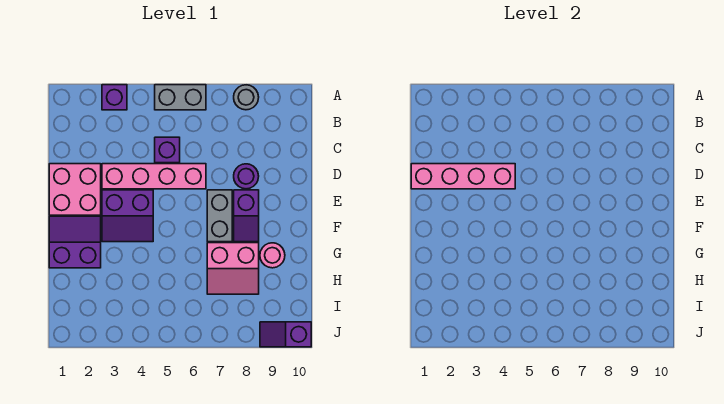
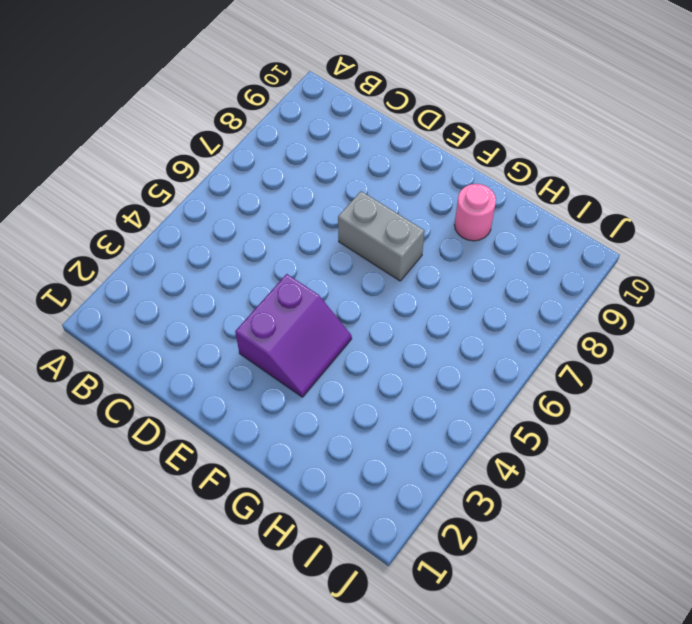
none -> purple 1x1 brick [102,85,127,110]
none -> grey 1x2 brick [155,85,206,110]
none -> grey 1x1 round brick [234,85,259,110]

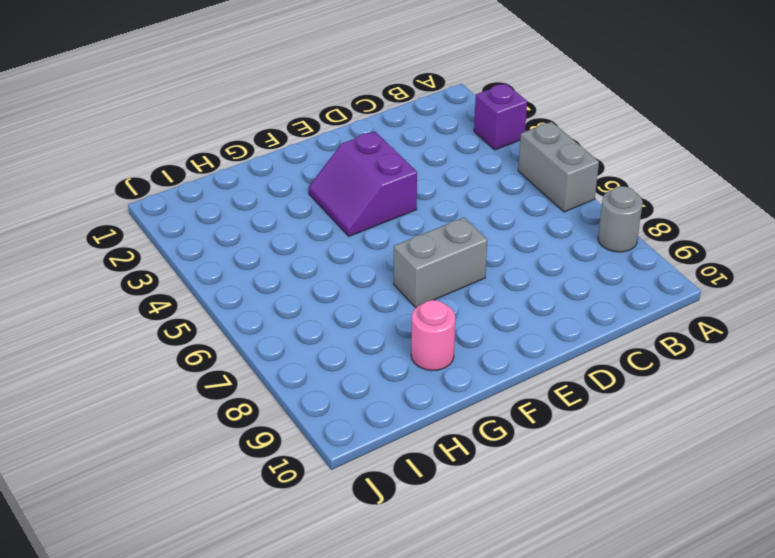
none -> purple 1x1 brick [155,137,180,163]
none -> pink 2x2 brick [49,164,101,215]
none -> pink 1x4 brick [102,164,206,189]

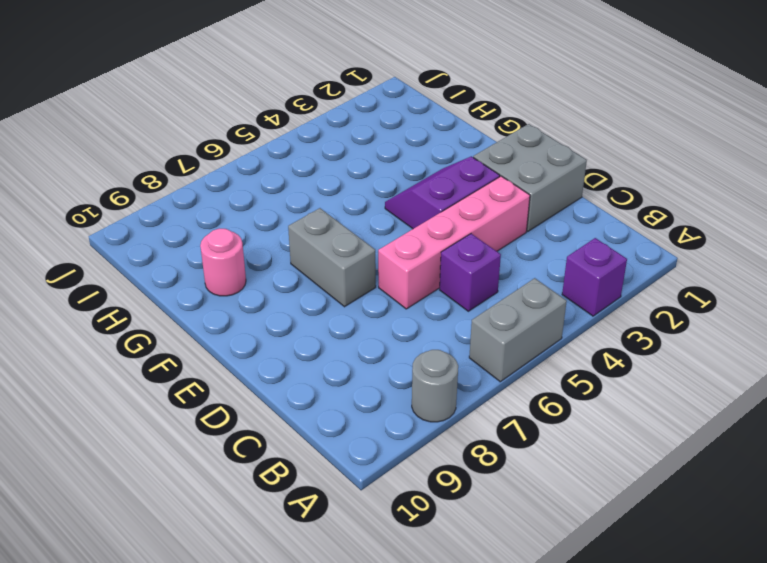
grey 2x2 brick [473,124,587,231] -> pink 2x2 brick [49,164,101,215]
none -> purple 1x1 round brick [234,164,259,189]
none -> purple 1x2 slope [234,190,259,242]
none -> purple 2x2 slope [49,216,101,268]

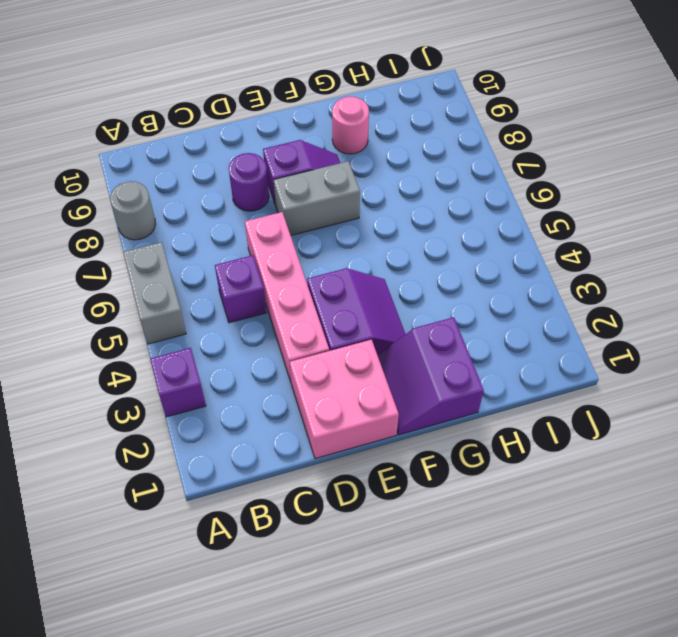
none -> pink 2x2 slope [207,243,259,294]
none -> purple 1x2 slope [260,322,311,347]
none -> pink 1x4 brick [411,164,515,189]

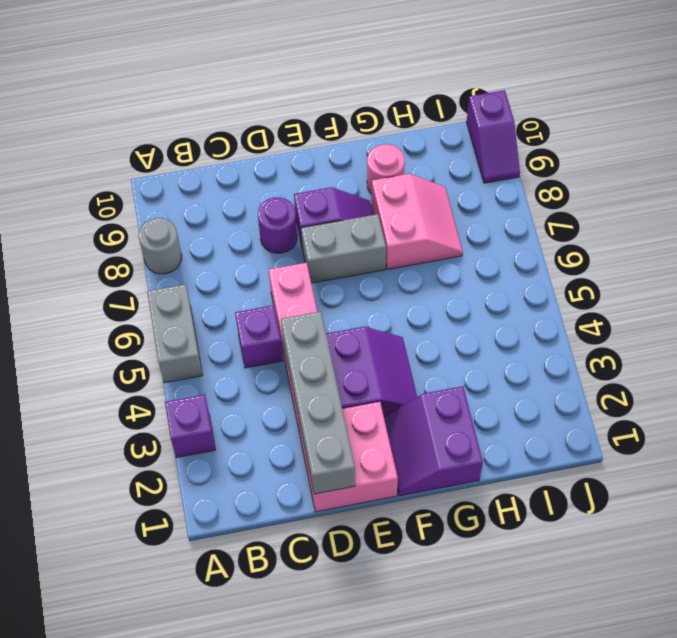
grey 1x4 brick [281,311,355,494] -> pink 1x4 brick [411,164,515,189]

